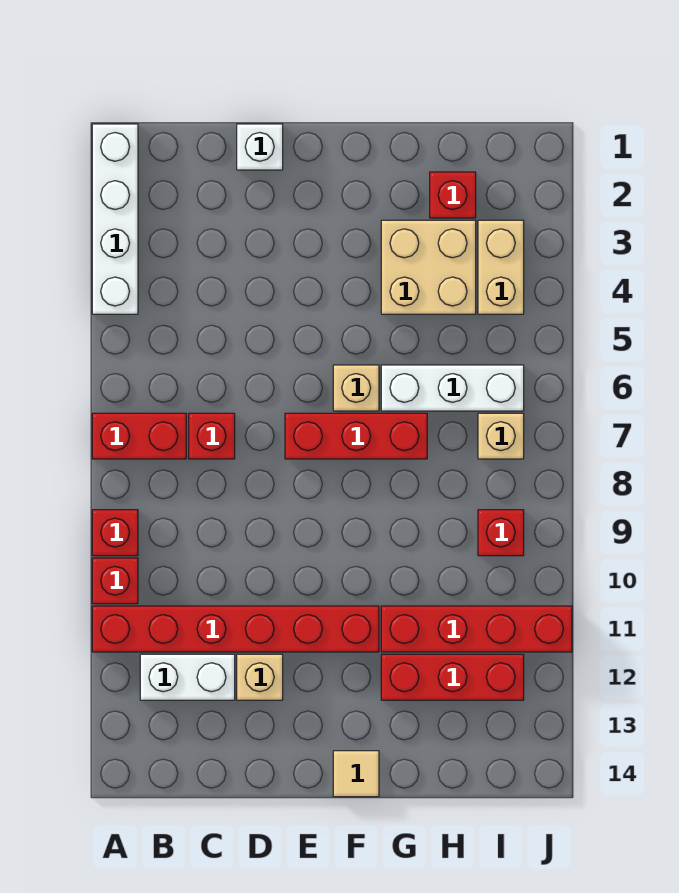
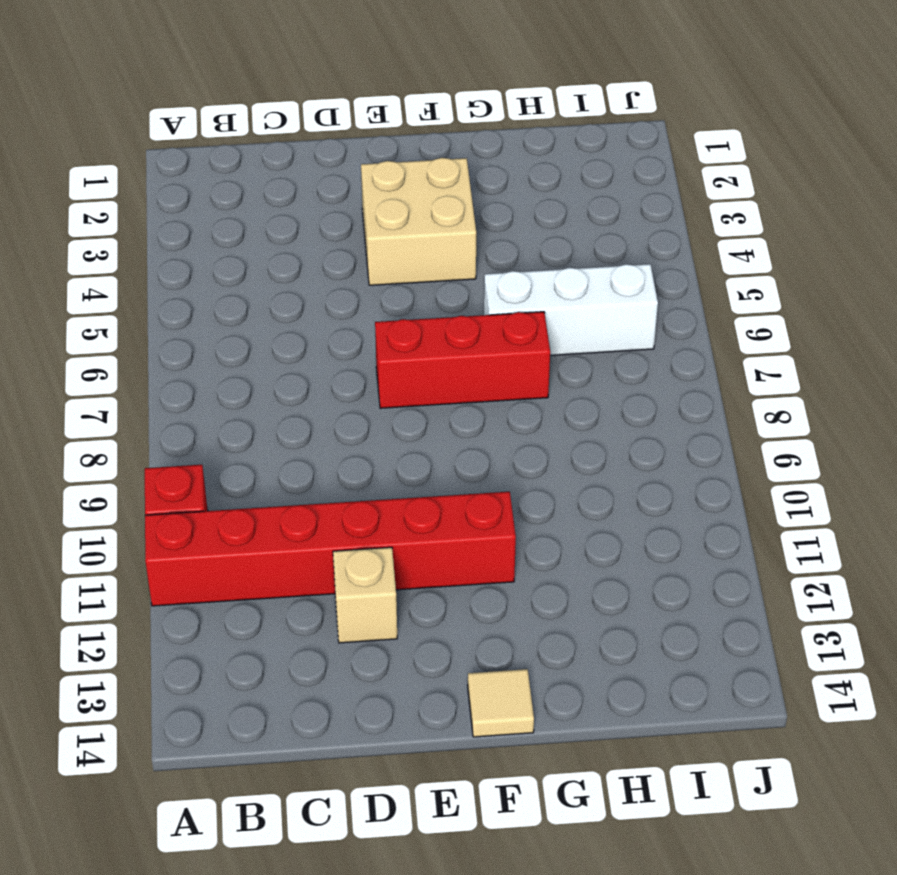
tan 2x2 brick [361,158,476,285] -> tan 2x2 brick moved to [381,220,476,314]
none -> white 1x4 brick [92,124,138,314]
none -> red 1x2 brick [92,413,186,459]
none -> red 1x1 brick [92,510,138,556]

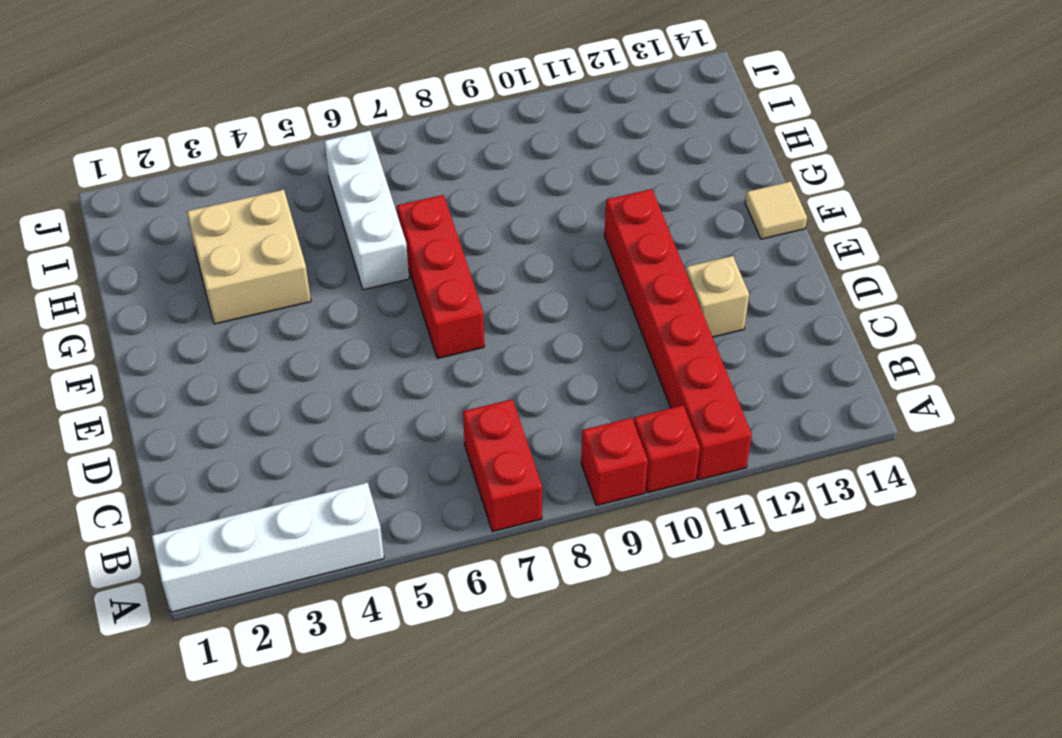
none -> white 1x2 brick [140,654,235,700]
none -> red 1x1 brick [189,413,235,459]
none -> white 1x1 brick [237,124,283,170]

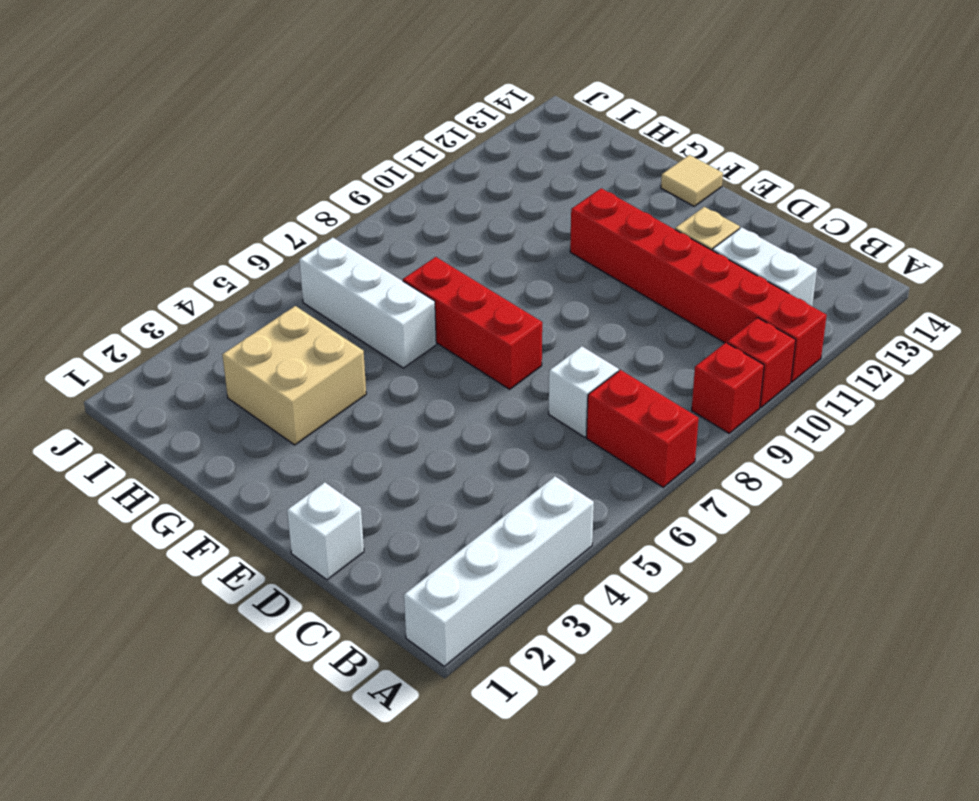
white 1x1 brick [549,346,619,437] -> red 1x1 brick [189,413,235,459]
none -> tan 1x1 brick [333,365,379,411]
none -> red 1x4 brick [381,606,572,652]
none -> red 1x3 brick [381,654,524,700]

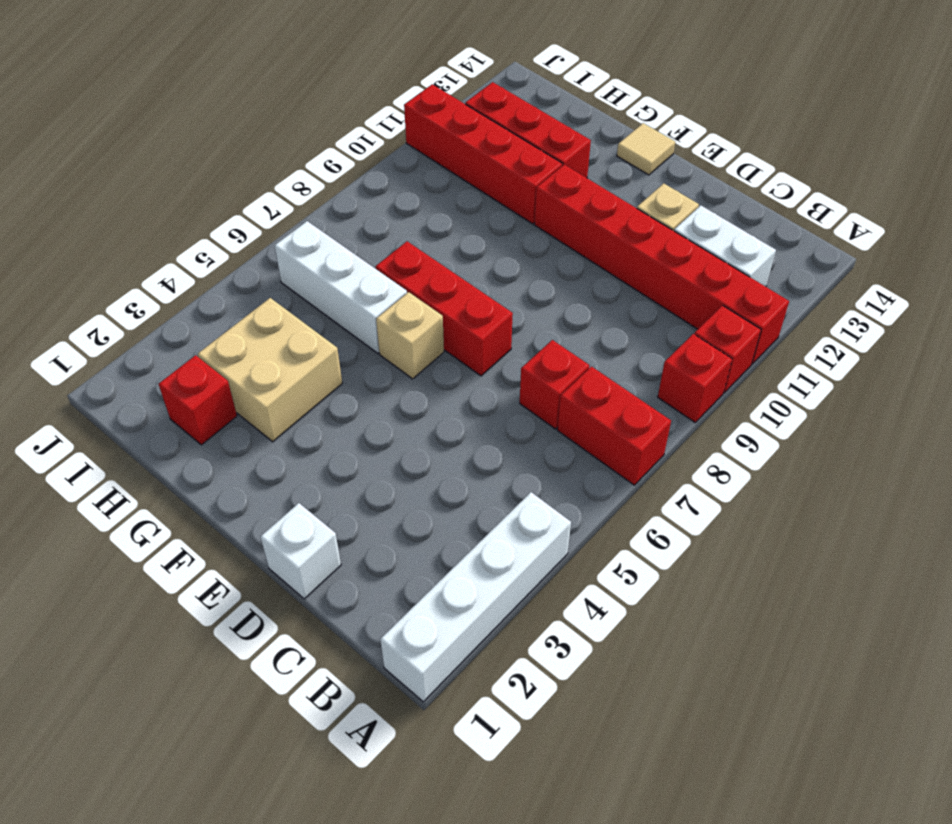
none -> tan 1x2 brick [478,220,524,314]
none -> tan 1x1 brick [478,413,524,459]
none -> red 1x1 brick [478,510,524,556]

